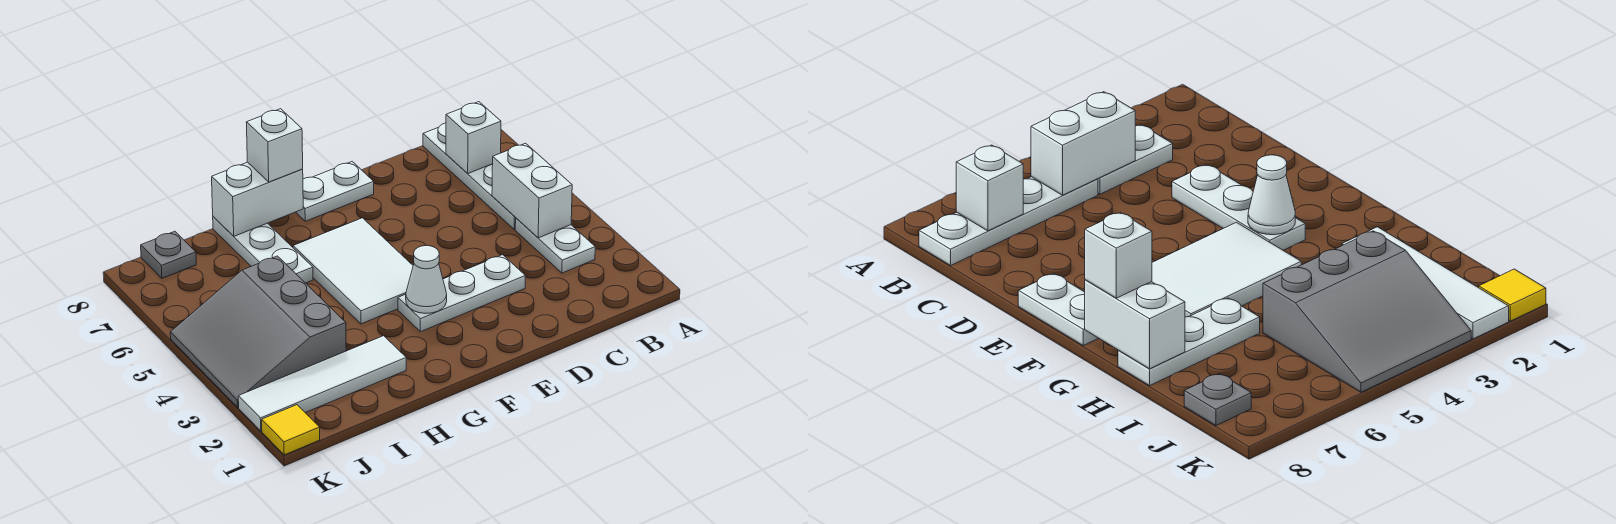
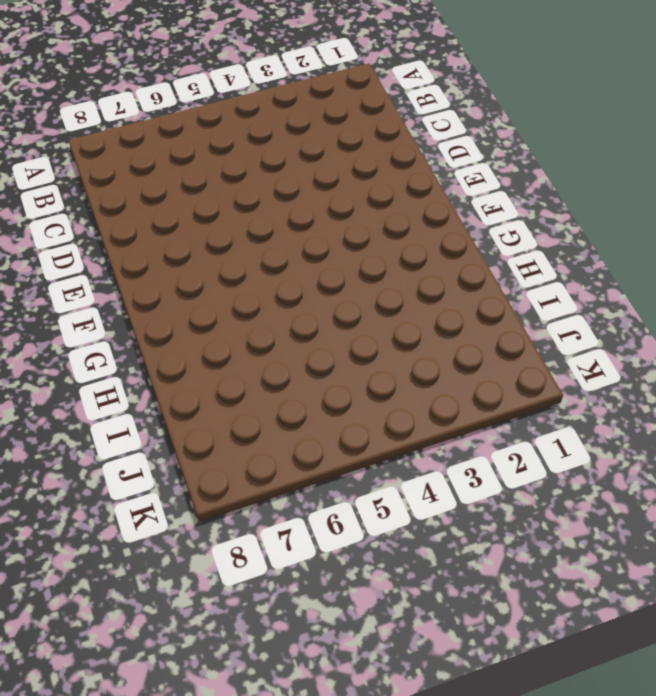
none -> white 1x2 plate [515,218,595,273]
none -> white 1x4 plate [423,123,516,229]
none -> white 1x3 plate [398,255,525,332]

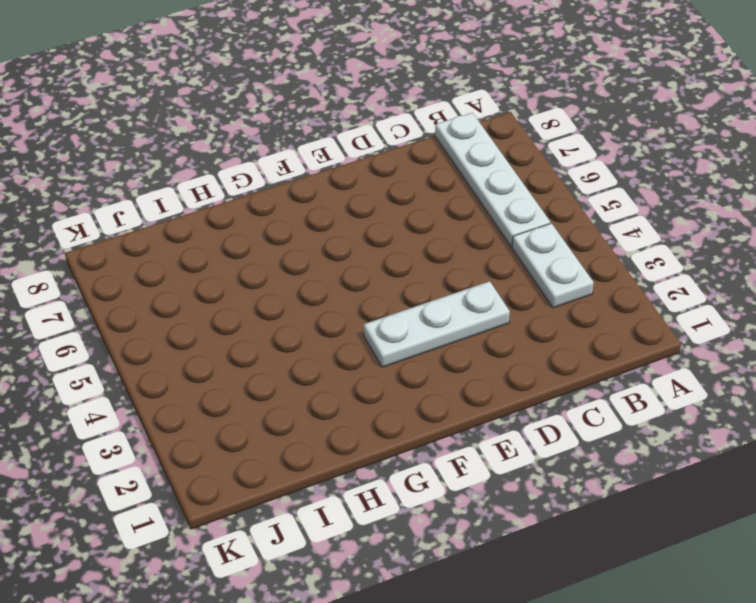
none -> white 1x2 plate [296,162,374,221]
none -> white 2x3 tile [293,218,413,324]
none -> white 1x4 tile [238,336,406,431]

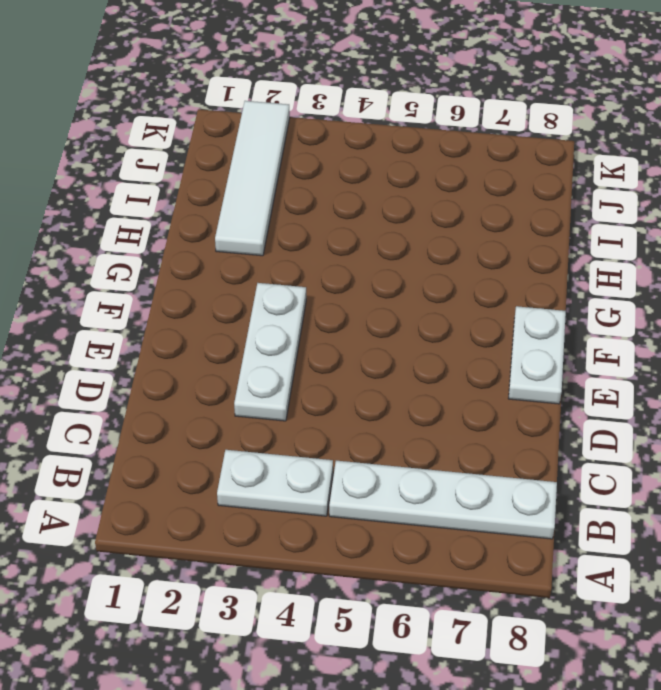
none -> white 2x3 tile [293,218,413,324]
none -> white 1x3 plate [213,217,313,283]
none -> grey 3x3 slope [170,256,346,407]

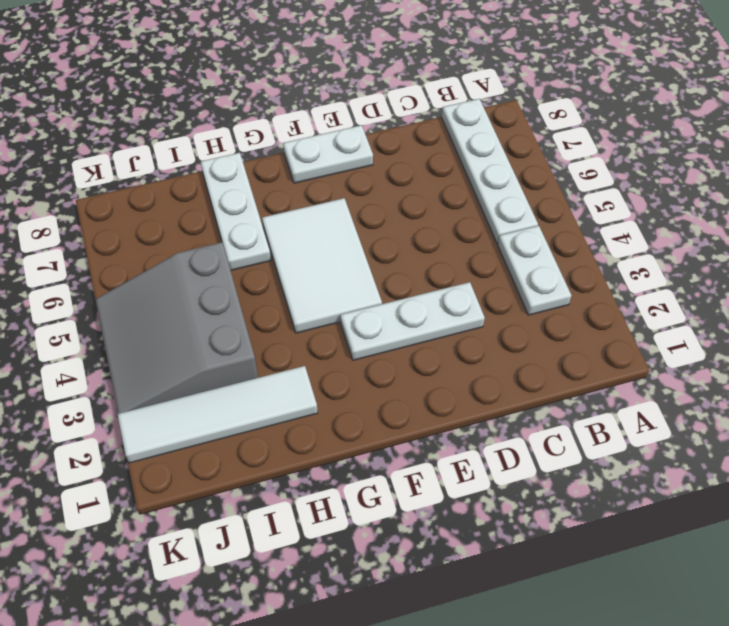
none -> grey 1x1 plate [141,231,196,278]
none -> yellow 1x1 tile [262,405,320,455]
none -> white 1x2 brick [492,143,572,238]

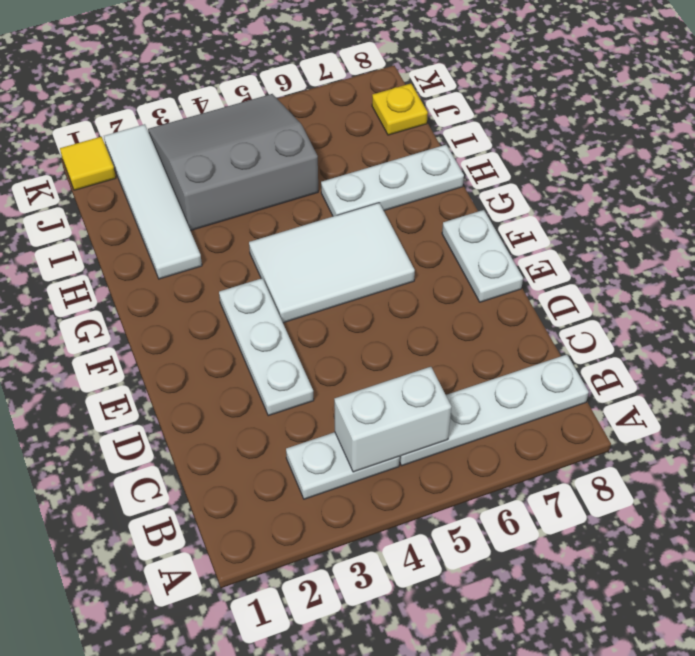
yellow 1x1 plate [372,84,428,135] -> grey 1x1 plate [141,231,196,278]
none -> white 1x1 brick [446,102,501,174]
none -> white 1x1 cone [406,246,447,314]
none -> white 1x2 brick [212,162,303,236]

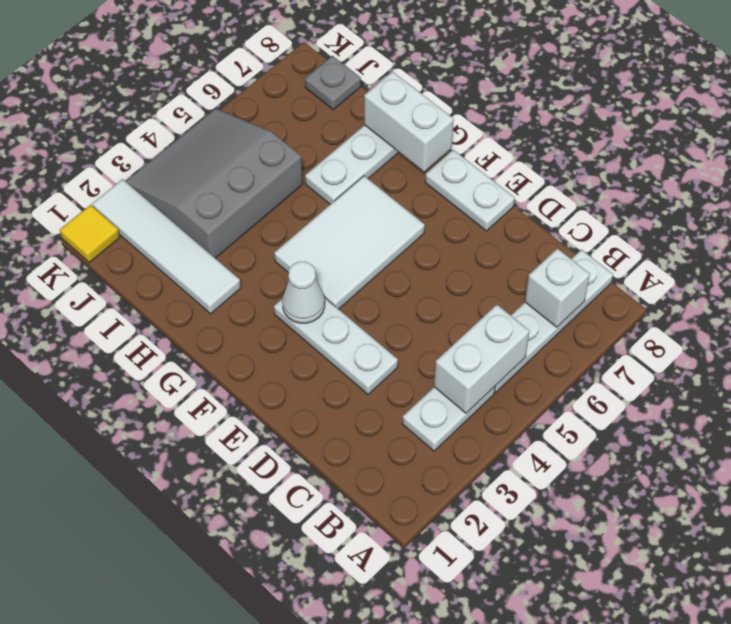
none -> white 1x1 brick [246,109,303,182]

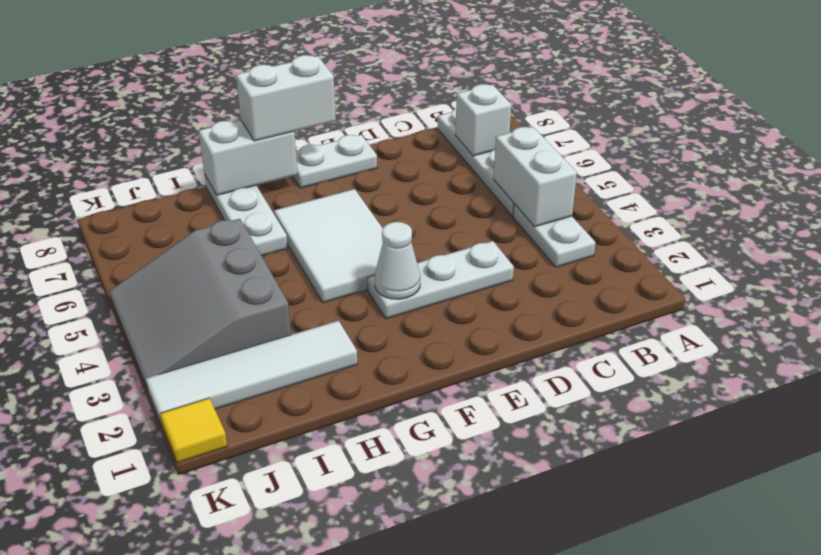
white 1x2 brick [236,55,336,141] -> white 1x1 brick [246,109,303,182]
none -> grey 1x1 plate [141,231,196,278]

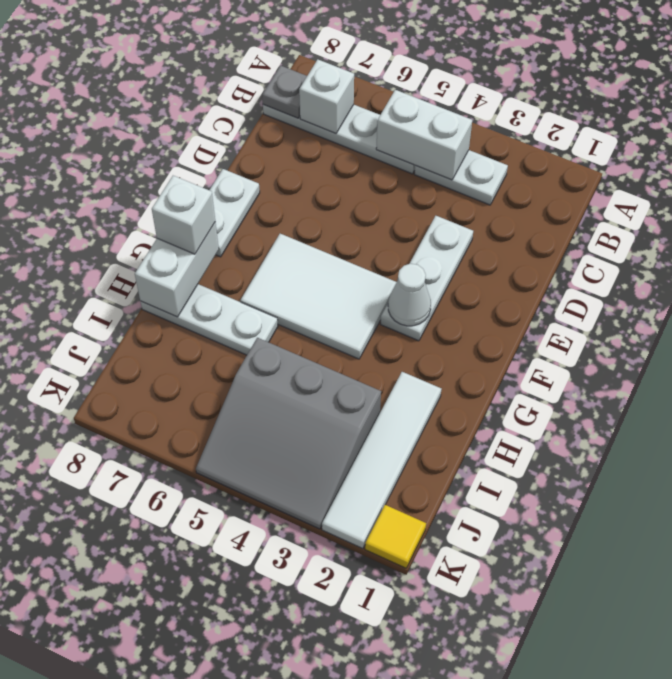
grey 1x1 plate [262,66,307,118] -> grey 1x1 plate moved to [141,231,196,278]

